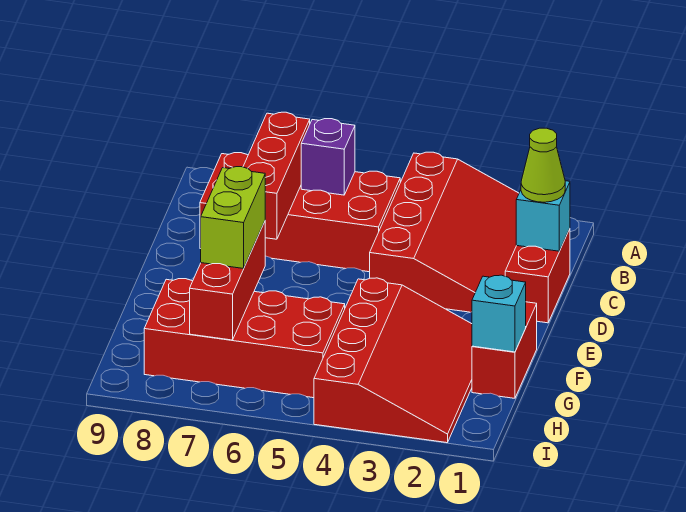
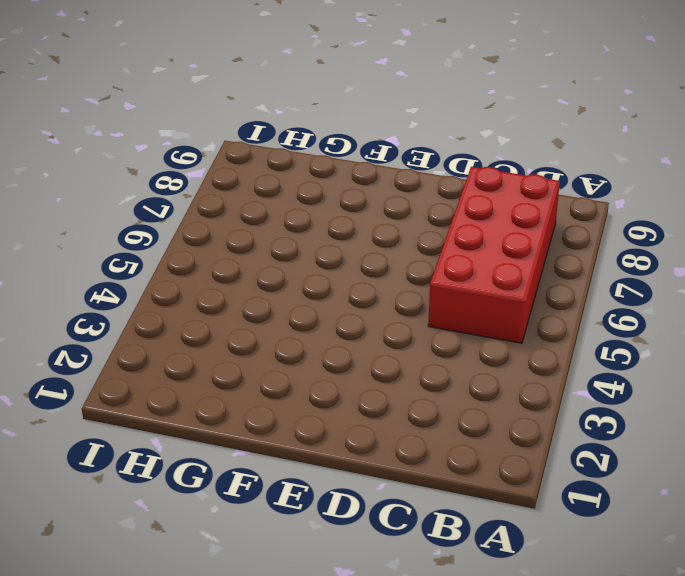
none -> red 3x4 slope [370,152,519,312]
none -> red 1x2 brick [505,229,570,323]
none -> red 1x2 brick [472,302,537,398]

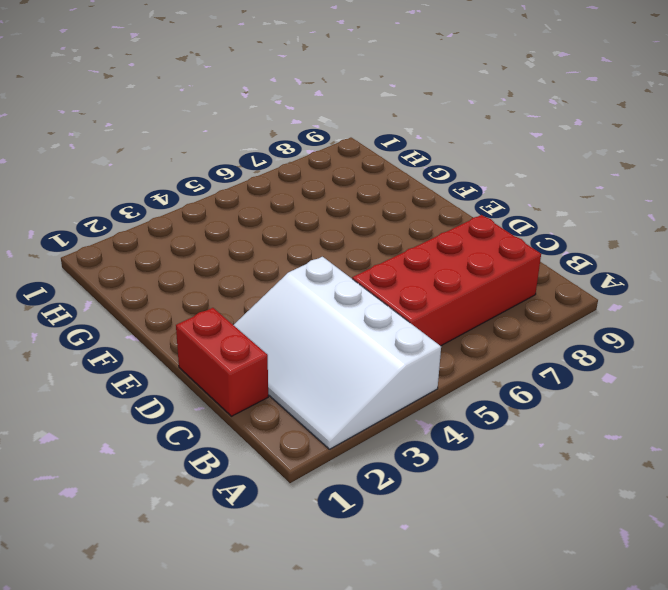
white 3x4 slope [234,257,441,449] -> red 3x4 slope [370,152,519,312]
none -> red 1x2 brick [472,302,537,398]
none -> red 3x4 slope [314,278,472,443]
none -> red 2x4 brick [144,279,345,398]

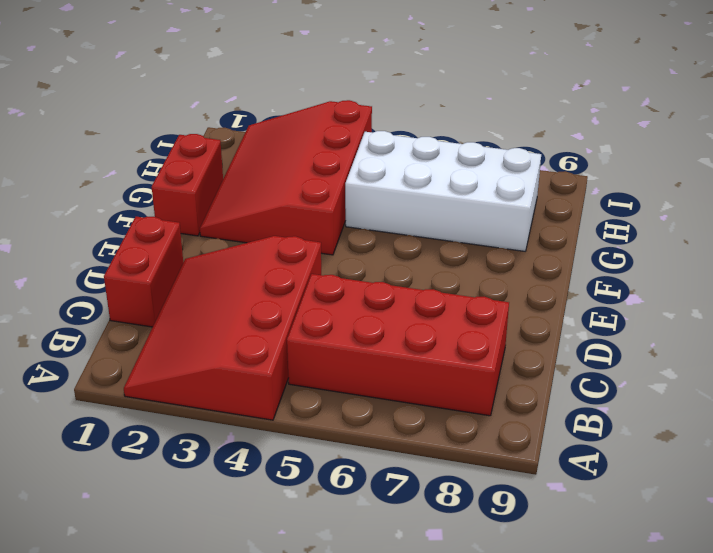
white 2x4 brick [345,131,541,251] -> red 2x4 brick [144,279,345,398]
none -> purple 1x1 brick [301,119,355,195]
none -> red 1x3 brick [243,112,310,239]
none -> cyan 1x1 brick [516,181,570,251]

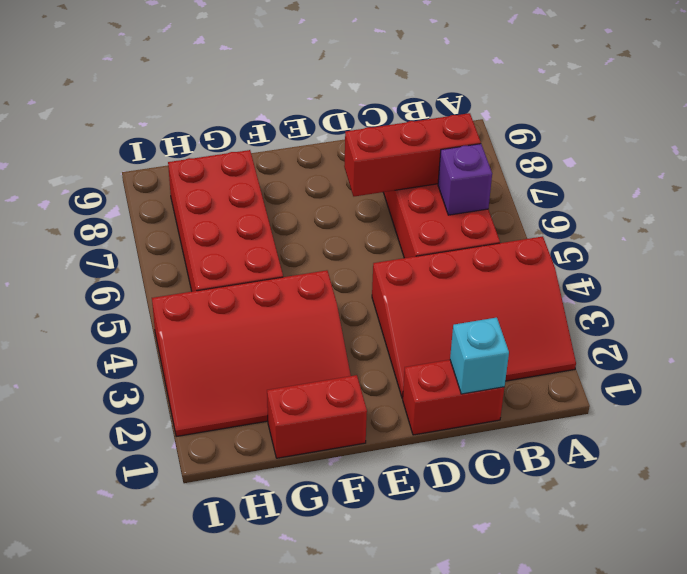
none -> red 1x3 brick [190,222,265,340]
none -> cyan 1x1 brick [472,275,526,352]
none -> lime 1x1 cone [521,128,565,202]

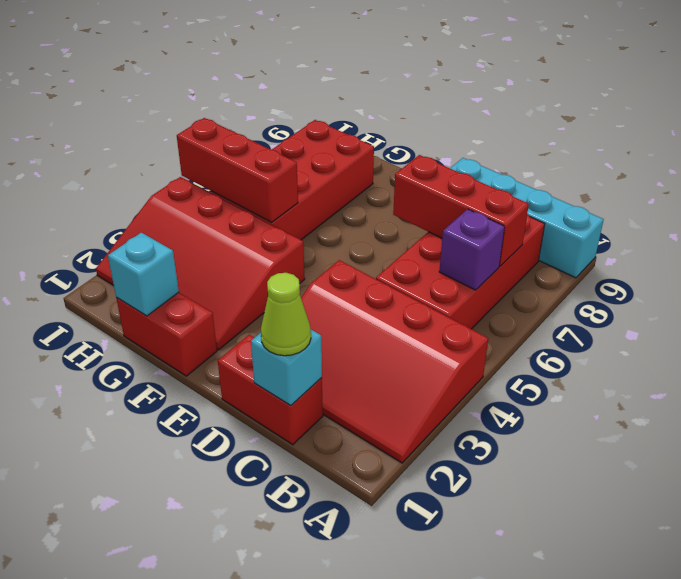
cyan 1x4 brick [450,158,604,278] -> none
red 1x3 brick [177,118,298,222] -> red 1x3 brick moved to [190,222,265,340]
none -> lime 1x2 brick [201,167,265,269]

